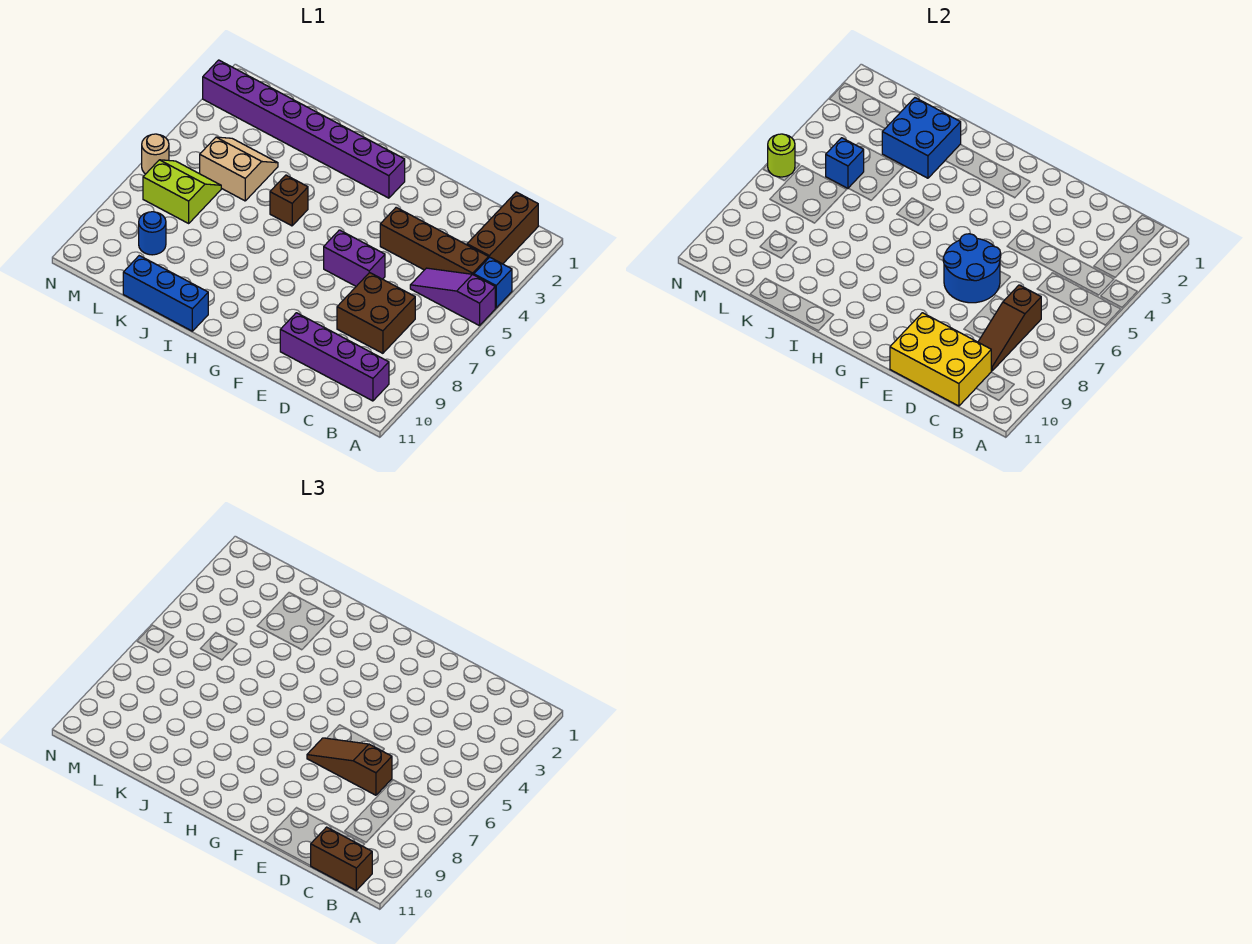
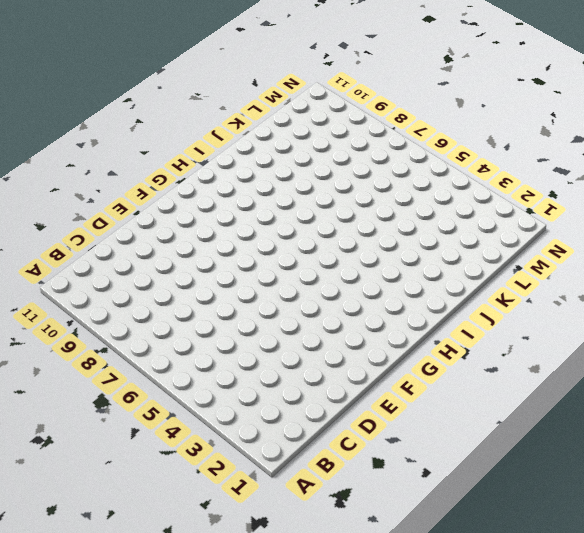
none -> blue 1x1 brick [474,257,512,308]
none -> purple 1x3 slope [410,268,495,326]
none -> brown 1x3 brick [467,192,538,264]

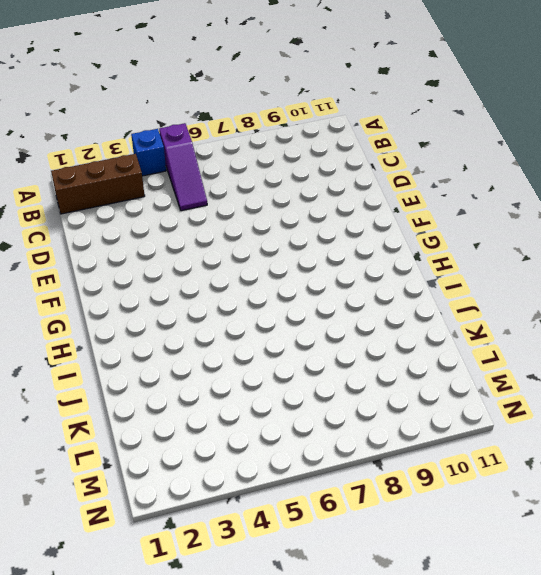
none -> brown 1x4 brick [380,207,489,275]
none -> purple 1x4 brick [280,313,389,401]
none -> brown 2x2 brick [337,272,415,353]

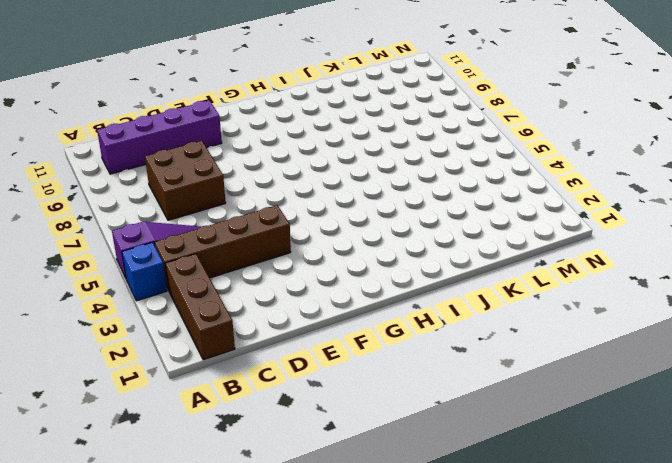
none -> purple 1x2 brick [324,230,385,286]
none -> purple 1x8 brick [203,60,405,198]
none -> brown 1x1 brick [270,175,308,226]

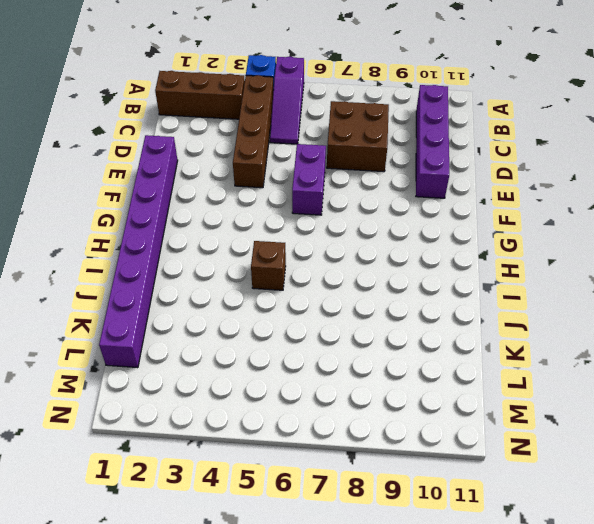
purple 1x8 brick [99,135,178,368] -> purple 1x8 brick moved to [203,60,405,198]
none -> blue 1x3 brick [123,256,208,331]
none -> tan 2x2 slope [200,137,278,201]
none -> lime 2x2 slope [143,160,221,223]

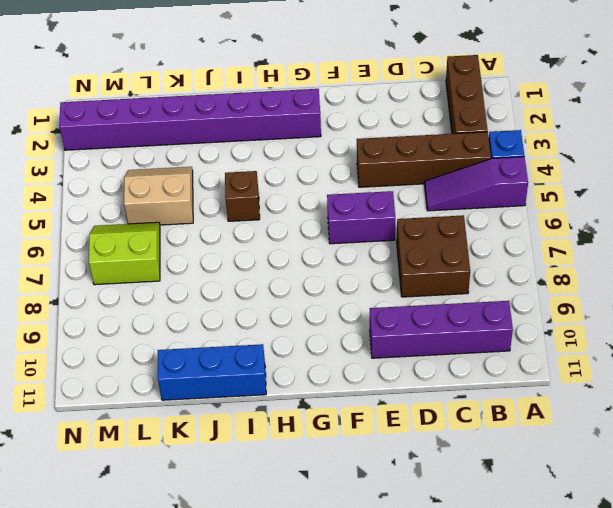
none -> blue 1x1 round brick [139,212,166,255]
none -> tan 1x1 round brick [142,134,169,174]
none -> brown 1x3 slope [978,285,1041,371]

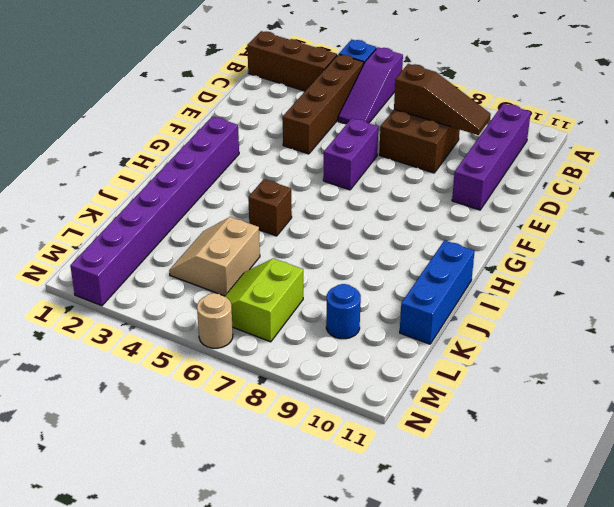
none -> yellow 2x3 brick [890,313,991,406]
none -> blue 2x2 round brick [943,234,1001,303]
none -> blue 2x2 brick [882,98,961,178]

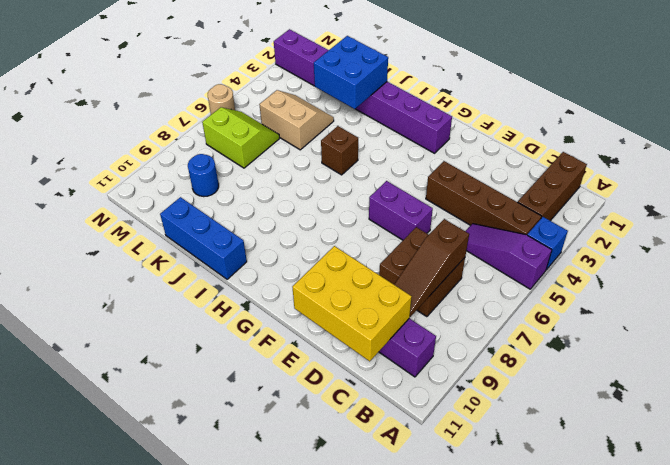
none -> blue 2x2 round brick [943,234,1001,303]
none -> blue 1x1 brick [826,138,864,188]
none -> lime 1x1 round brick [768,134,795,177]

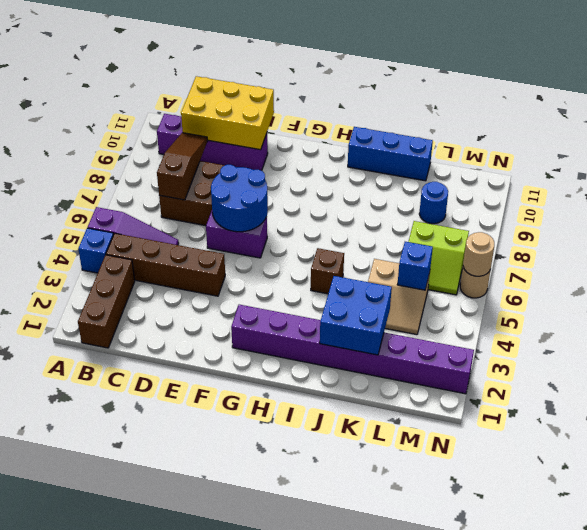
tan 1x1 round brick [463,232,494,276] -> lime 1x1 round brick [768,134,795,177]
none -> brown 1x2 brick [311,827,372,890]
none -> brown 1x3 slope [307,738,392,795]

